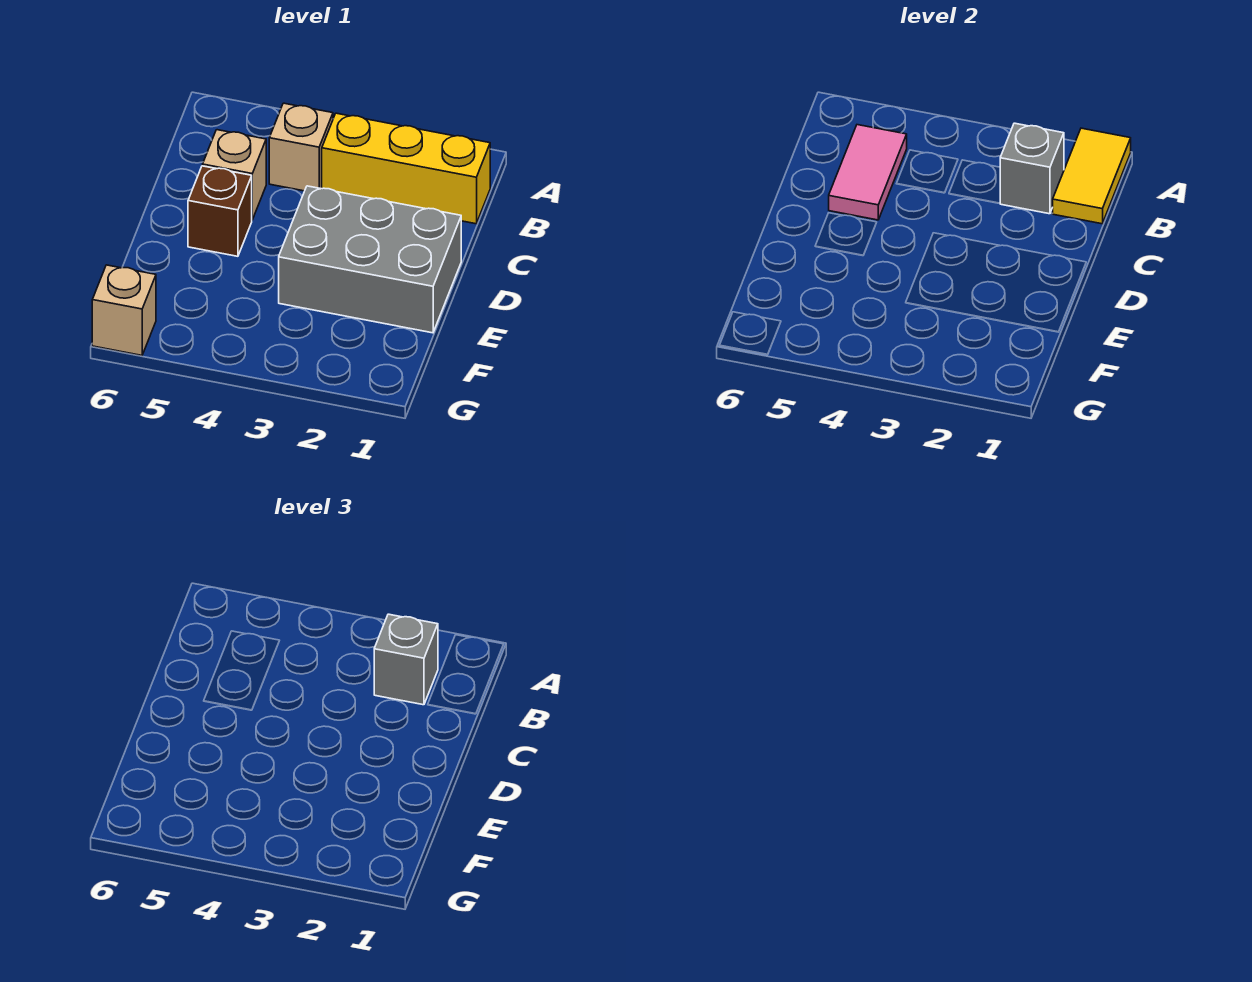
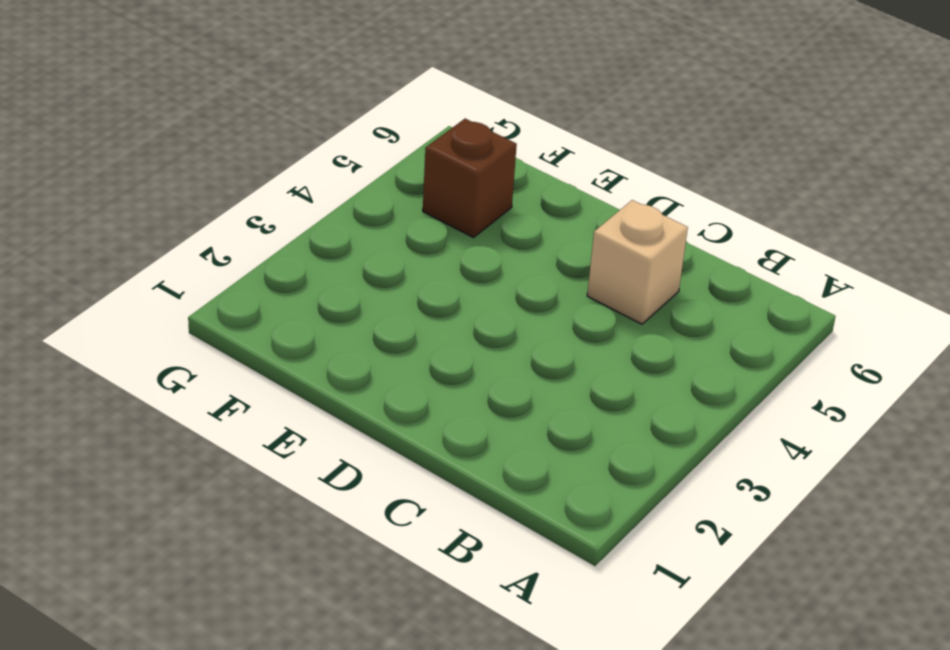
brown 1x1 brick [423,119,517,237] -> brown 1x1 brick moved to [188,166,252,256]
none -> yellow 1x3 brick [322,113,490,224]
none -> tan 1x1 brick [269,103,333,191]

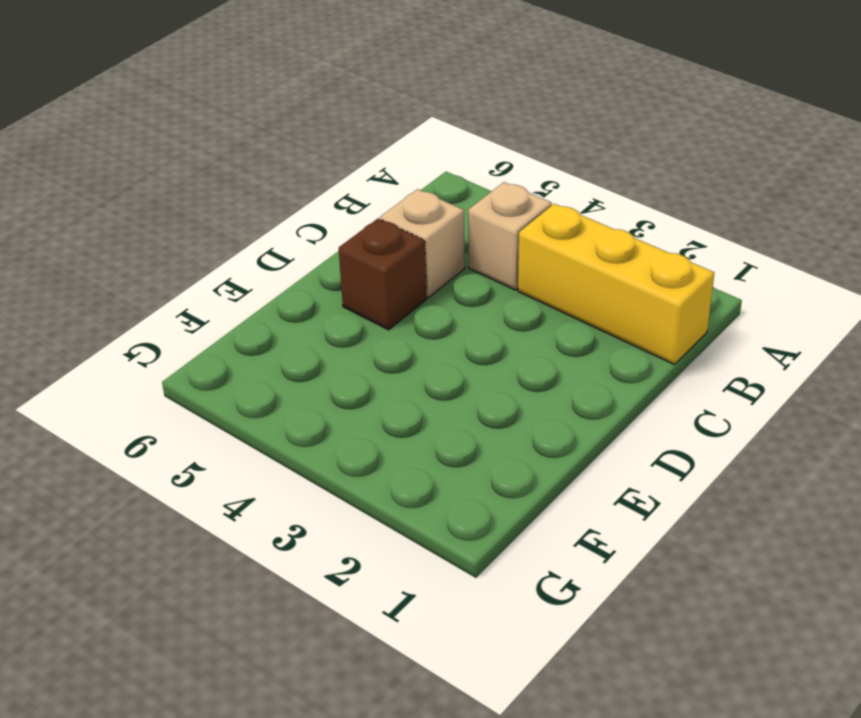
none -> grey 2x3 brick [279,186,461,333]
none -> tan 1x1 brick [92,265,156,355]

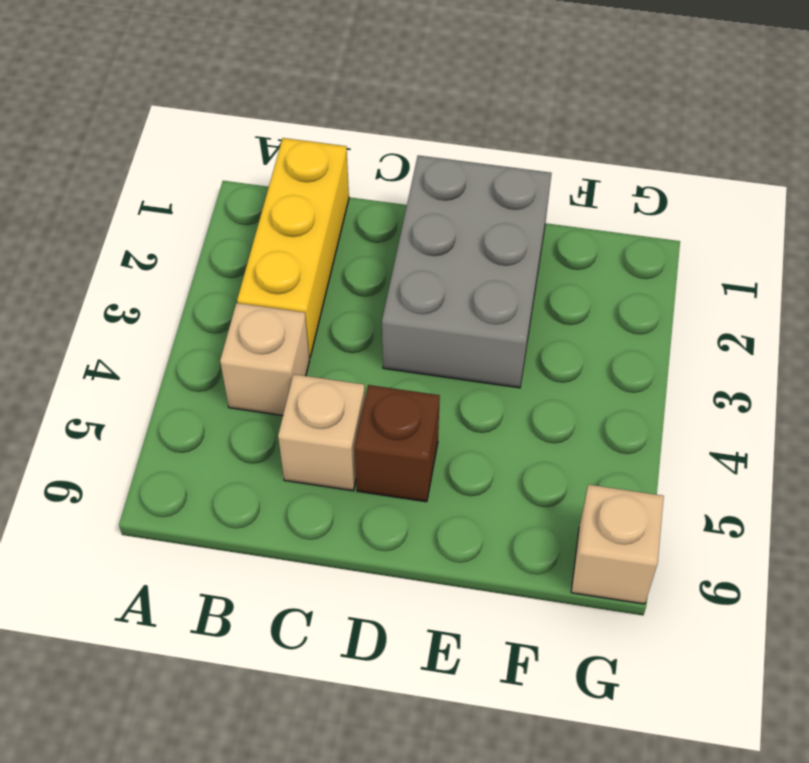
none -> yellow 1x2 tile [1052,128,1131,224]
none -> grey 1x1 brick [1000,123,1064,214]

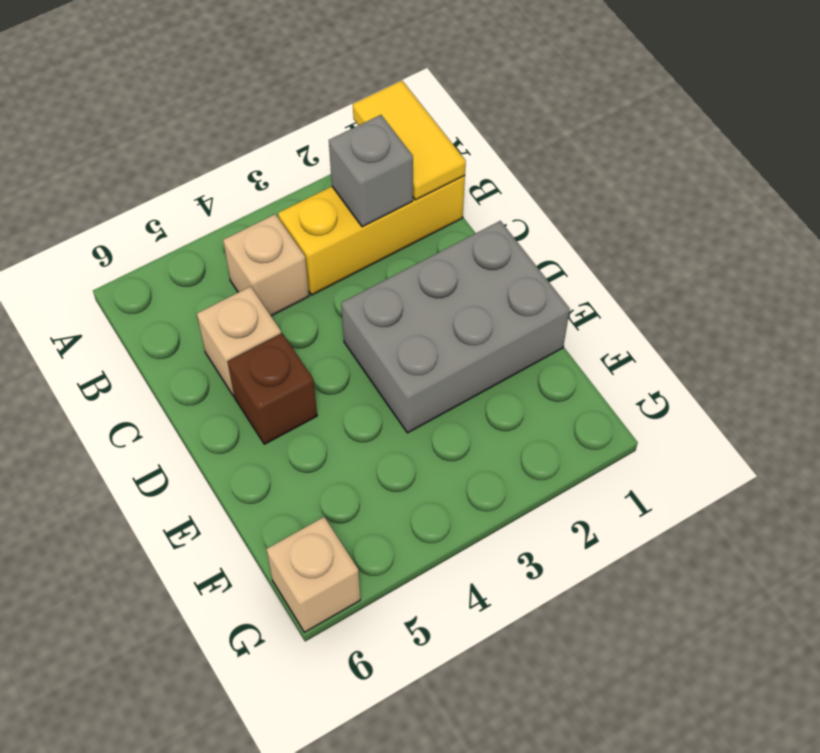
none -> pink 1x2 tile [829,125,907,220]
none -> grey 1x1 brick [374,614,438,705]

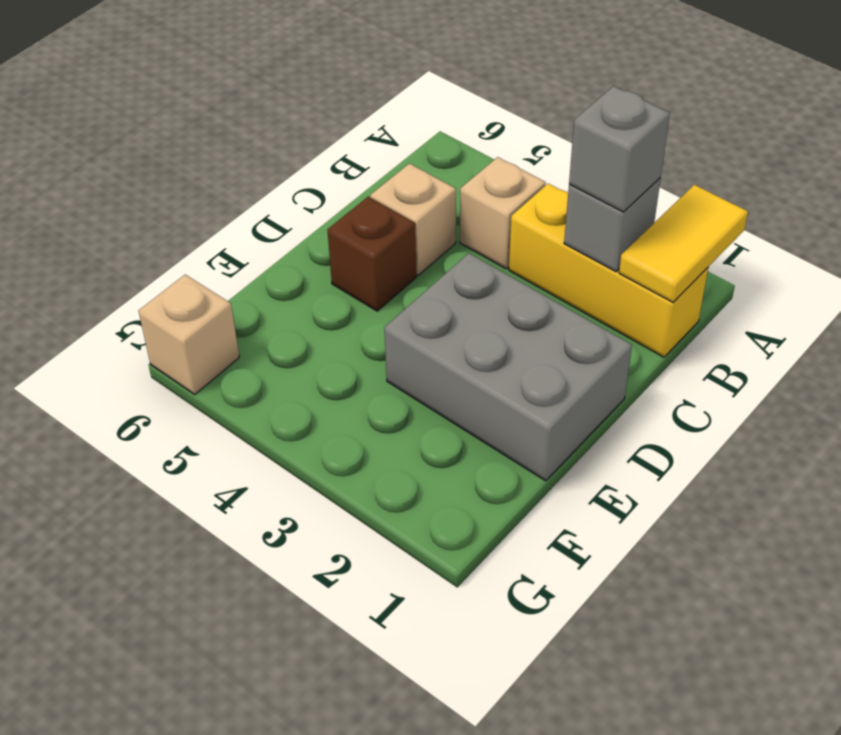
none -> pink 1x2 tile [829,125,907,220]

